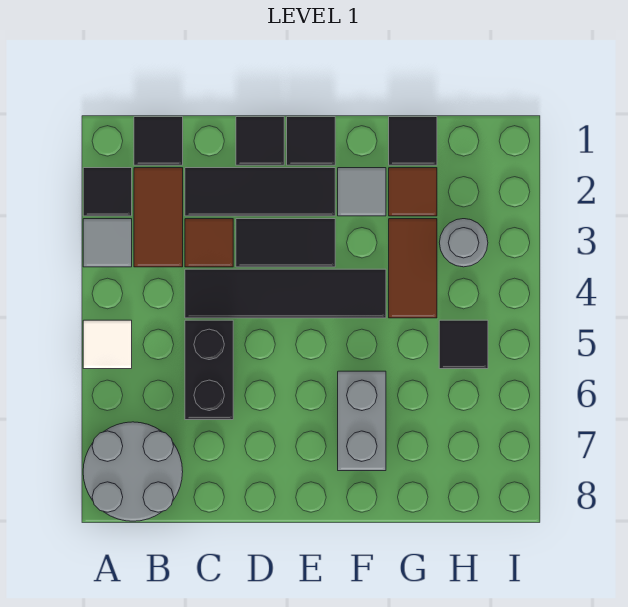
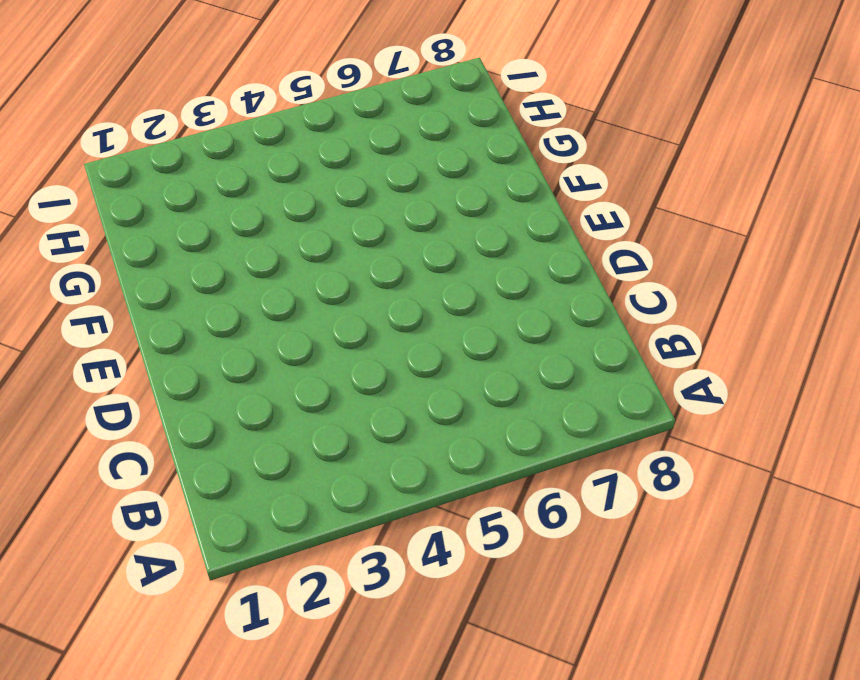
none -> black 1x1 tile [83,168,132,216]
none -> grey 1x1 tile [83,219,132,267]
none -> white 1x1 tile [83,320,132,369]

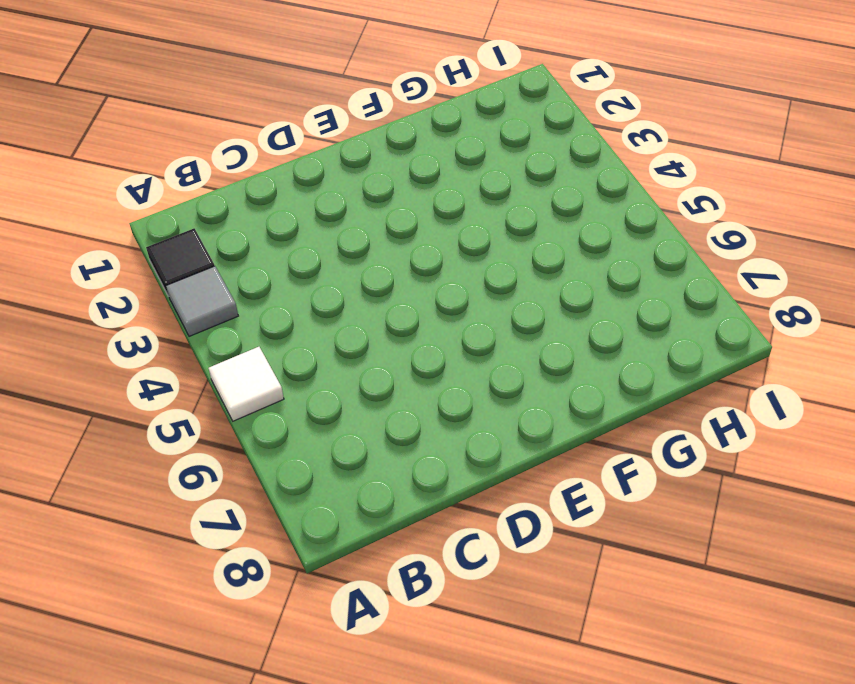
none -> grey 2x2 round brick [83,422,183,521]
none -> black 1x1 tile [134,117,183,165]
none -> brown 1x2 tile [134,168,183,267]

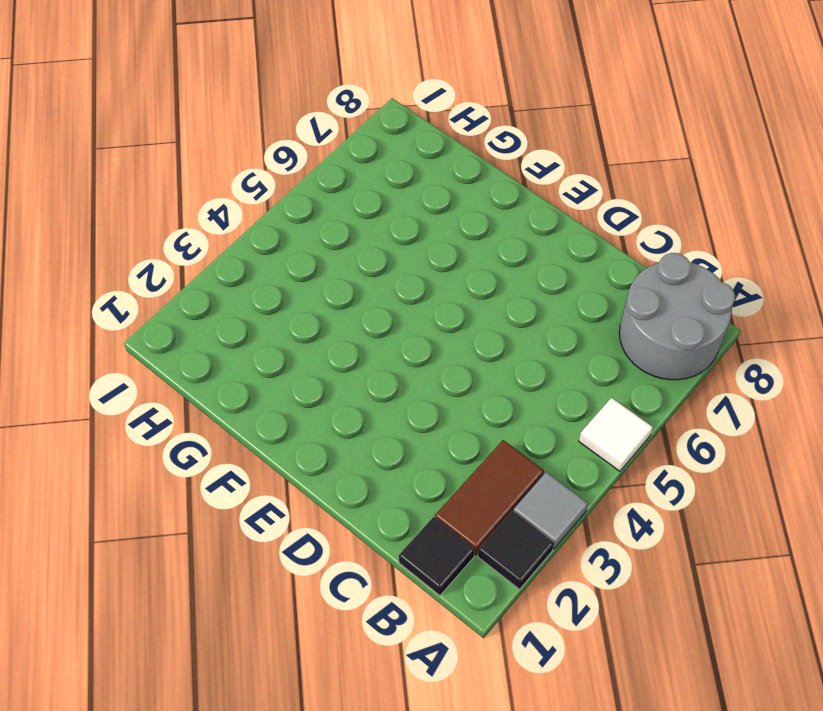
none -> black 1x3 tile [185,168,335,216]
none -> brown 1x1 tile [185,219,233,267]
none -> black 1x4 tile [185,269,386,318]

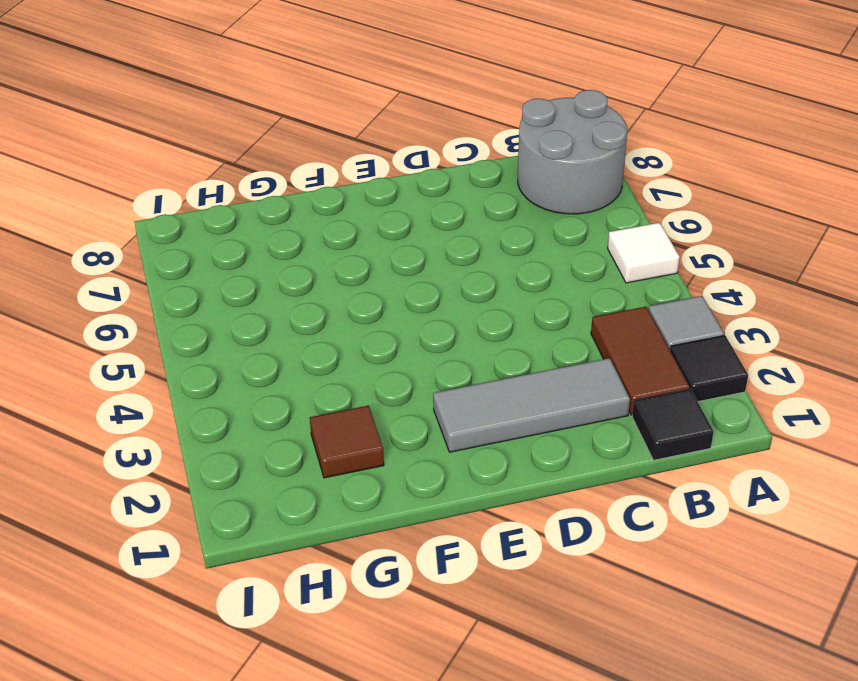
grey 1x3 tile [433,358,630,452] -> black 1x3 tile [185,168,335,216]
none -> brown 1x1 tile [185,219,233,267]
none -> black 1x4 tile [185,269,386,318]
none -> black 1x2 brick [185,320,233,420]

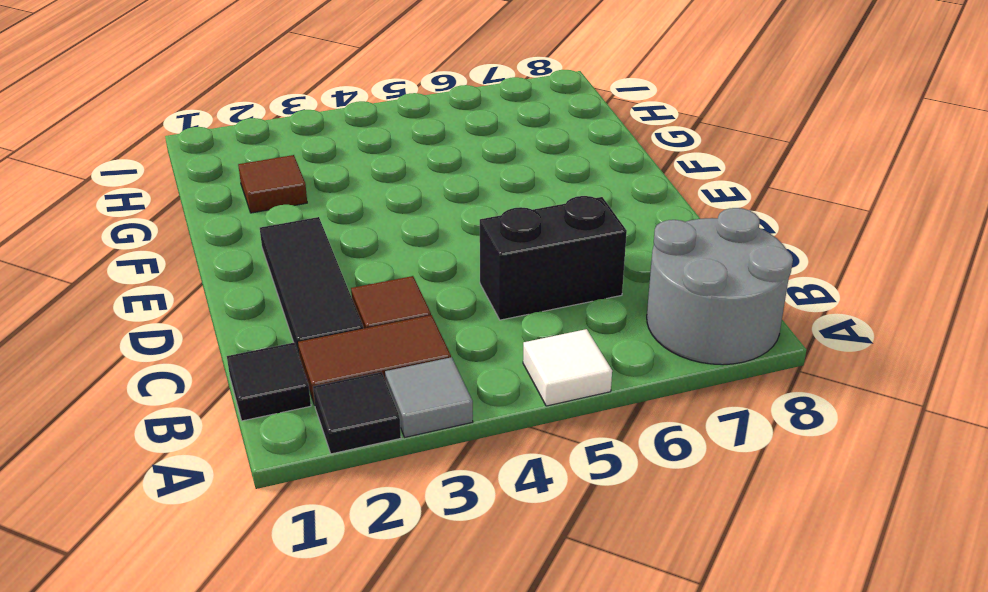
none -> black 1x4 tile [185,269,386,318]
none -> black 1x1 tile [236,117,284,165]
none -> black 1x2 tile [236,219,335,267]

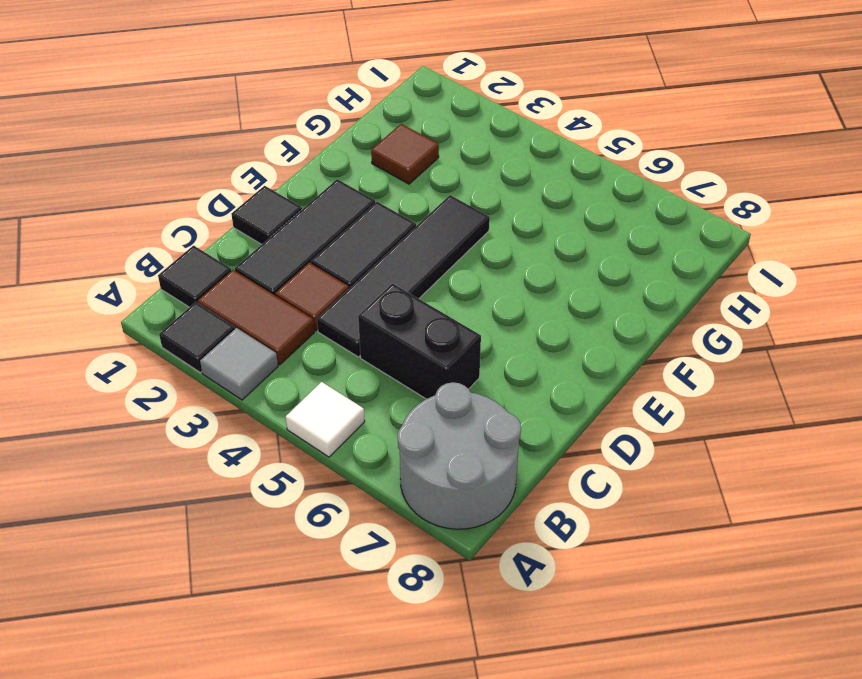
none -> black 1x1 tile [287,117,335,165]
none -> grey 1x1 tile [338,168,386,216]
none -> grey 1x2 brick [338,371,386,471]

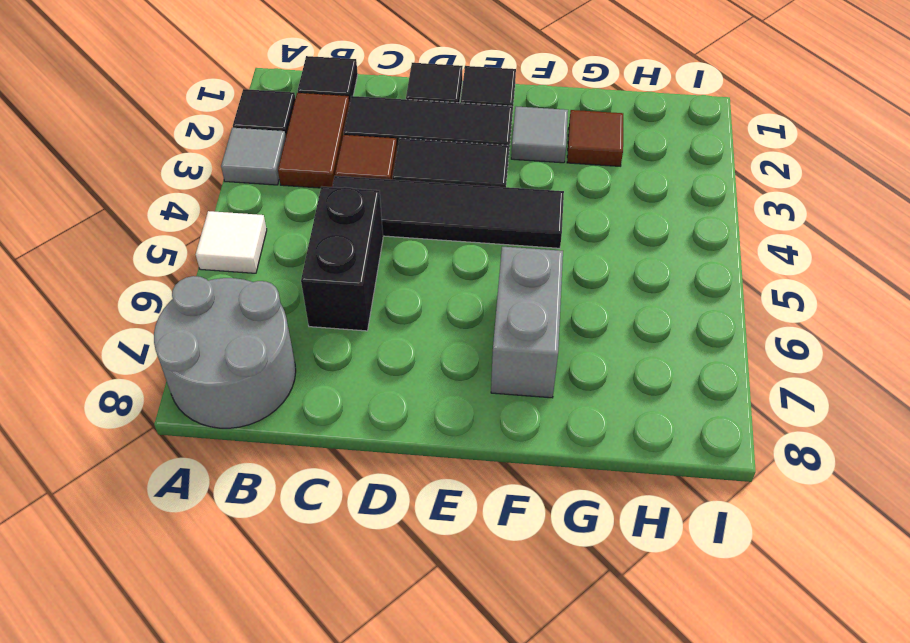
none -> black 1x1 tile [389,117,437,165]
none -> brown 1x2 tile [389,219,437,318]
none -> grey 1x1 round brick [439,219,488,267]

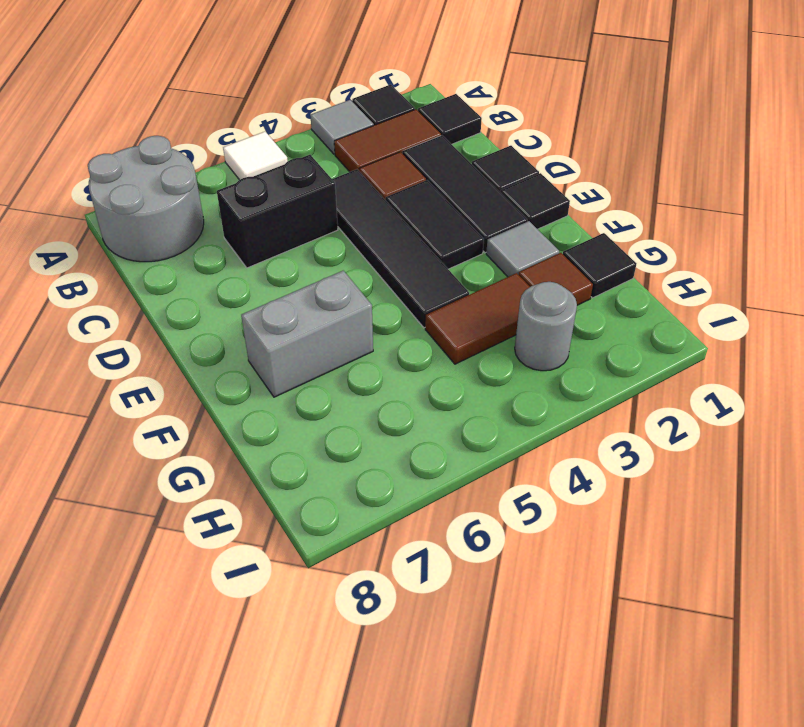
none -> black 1x1 tile [439,320,488,369]

